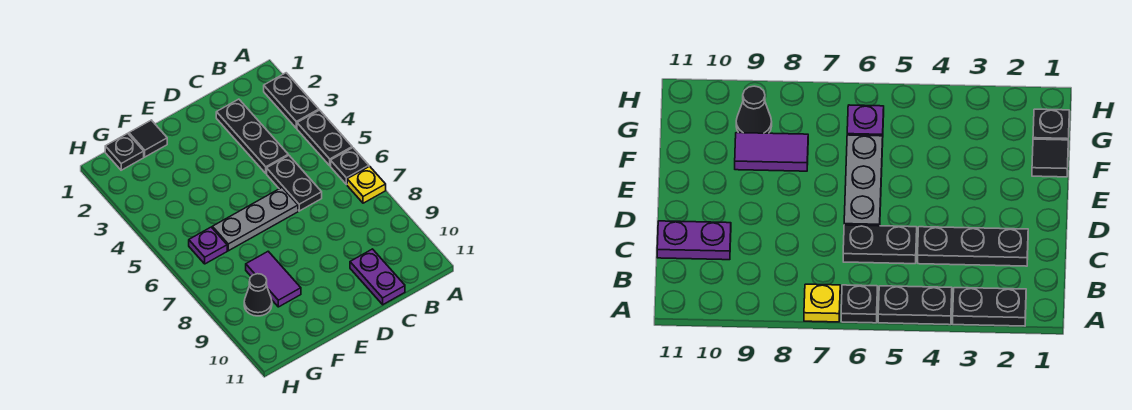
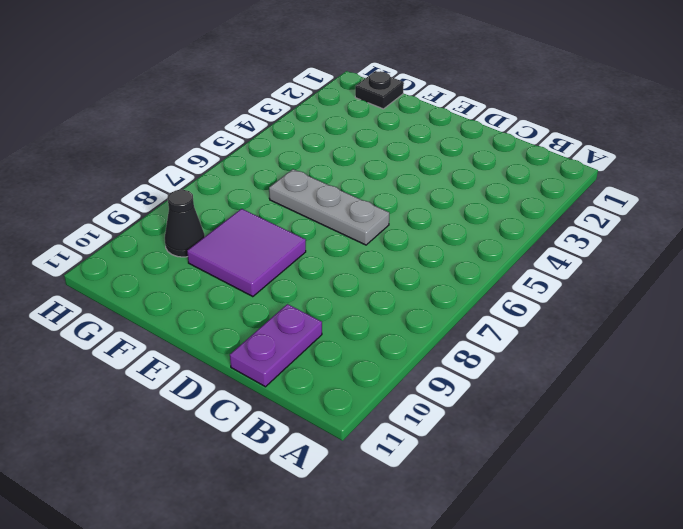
purple 2x2 tile [187,209,306,297] -> purple 1x2 tile [246,251,301,307]
none -> black 1x2 plate [264,73,319,128]
none -> black 1x2 plate [297,110,352,166]
none -> black 1x1 plate [331,148,369,185]

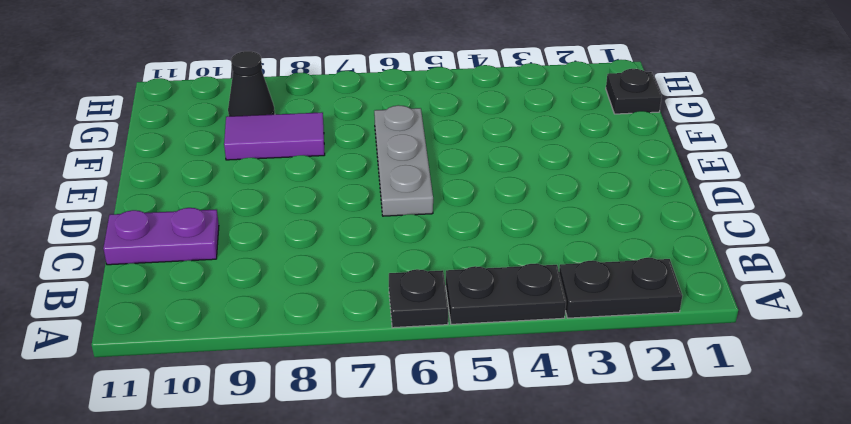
none -> yellow 1x1 plate [347,166,386,203]
none -> black 1x3 plate [216,99,288,173]
none -> black 1x2 plate [267,155,322,211]

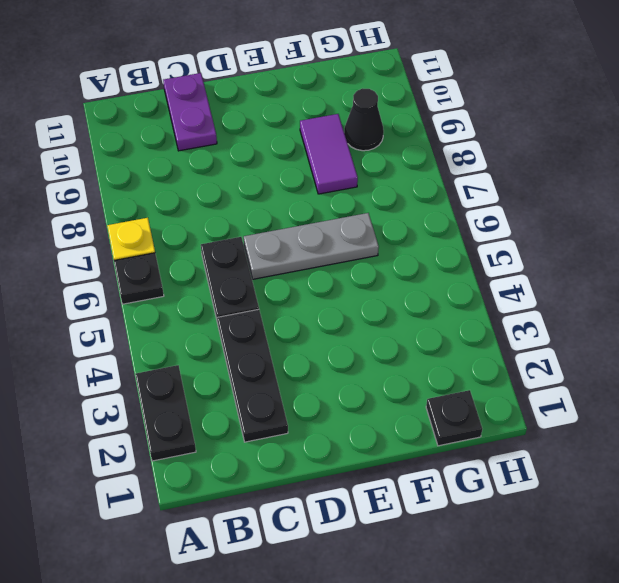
none -> black 1x2 plate [297,110,352,166]
none -> black 1x1 tile [129,120,167,157]
none -> purple 1x1 plate [189,227,227,264]

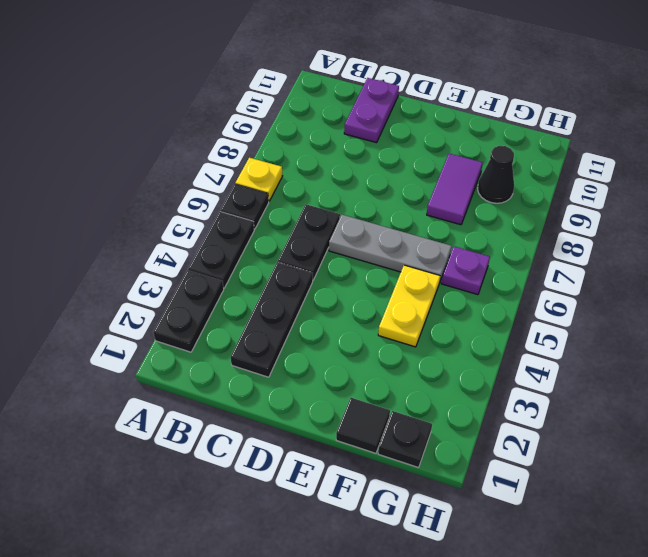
yellow 1x2 plate [378,265,440,347] -> none

